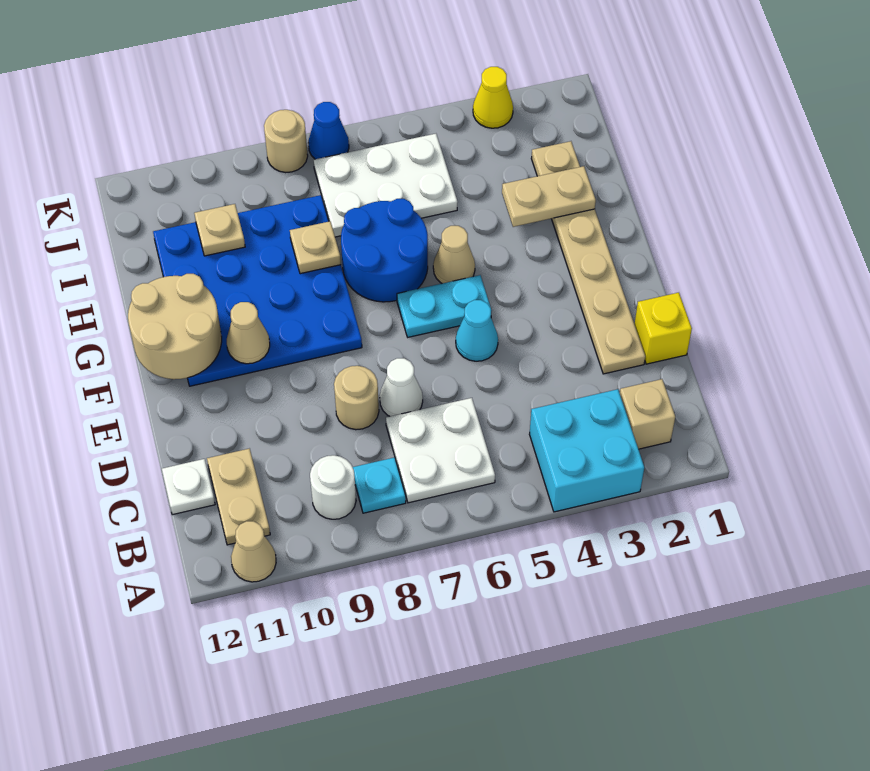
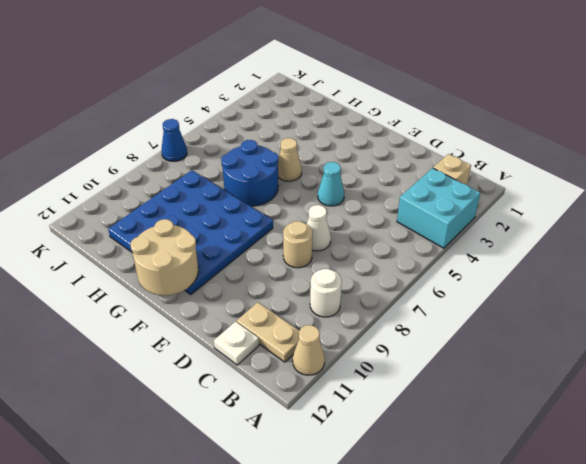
none -> white 2x2 plate [386,398,495,503]
none -> cyan 1x1 plate [353,458,406,513]
none -> yellow 1x1 brick [635,293,692,364]

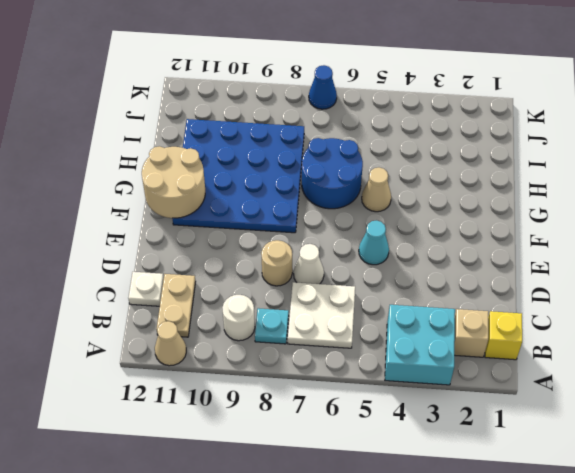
yellow 1x1 brick [485,311,522,360] -> yellow 1x1 brick moved to [635,293,692,364]
none -> tan 1x6 plate [531,141,645,374]
none -> cyan 1x2 plate [397,275,492,337]
none -> white 2x3 plate [314,134,458,237]

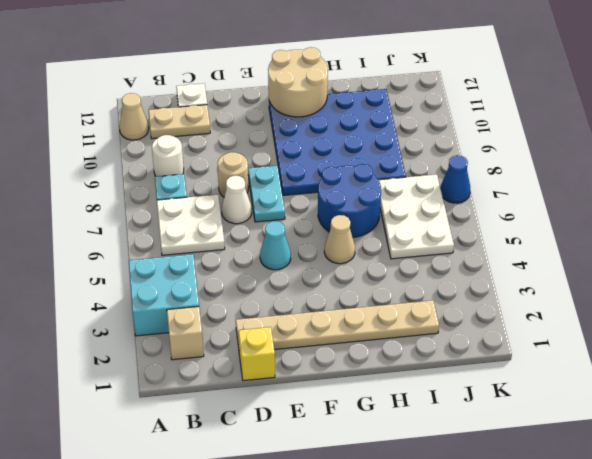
cyan 1x2 plate [248,166,285,222] -> cyan 1x2 plate moved to [397,275,492,337]
none -> yellow 1x1 cone [473,67,513,128]
none -> tan 1x1 round brick [264,110,308,173]
none -> tan 1x1 cone [227,302,270,364]

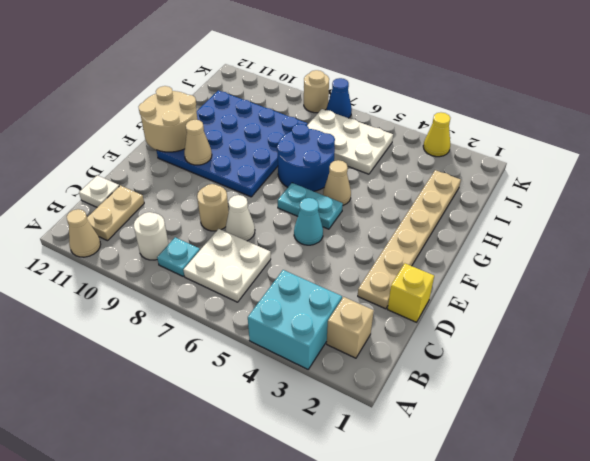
none -> tan 1x2 plate [502,166,596,227]
none -> tan 1x1 plate [290,221,341,274]
none -> tan 1x1 plate [194,204,245,256]

